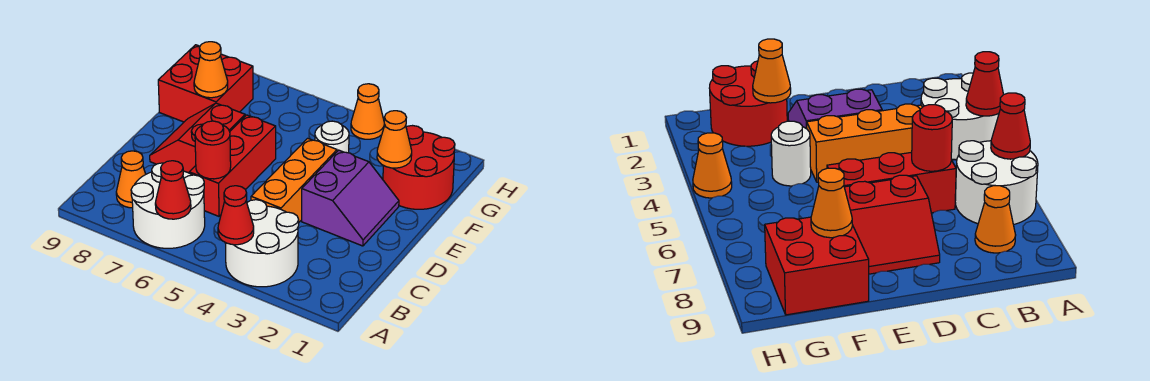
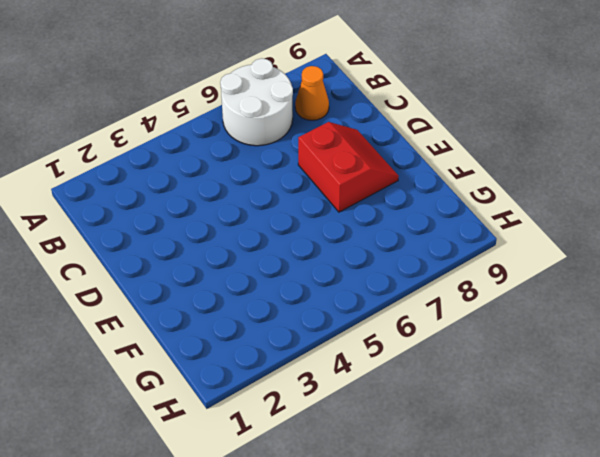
none -> white 2x2 round brick [225,200,299,287]
none -> orange 1x3 brick [251,138,337,222]
none -> red 1x3 brick [189,115,276,216]

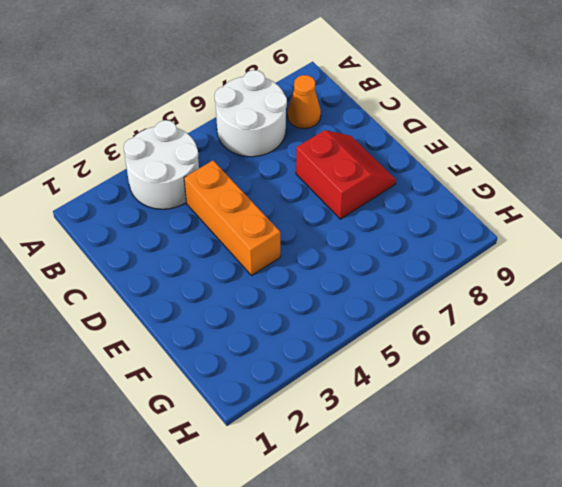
none -> red 1x3 brick [189,115,276,216]
none -> purple 2x2 slope [302,150,399,246]
none -> red 2x2 round brick [383,126,455,209]

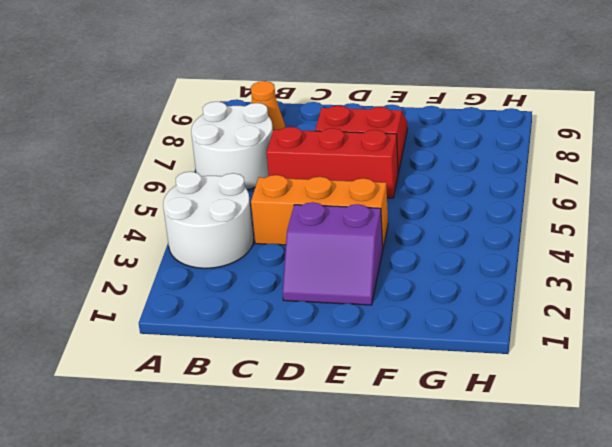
none -> red 2x2 round brick [383,126,455,209]
none -> white 1x1 round brick [315,121,349,153]
none -> red 2x2 brick [158,45,253,122]

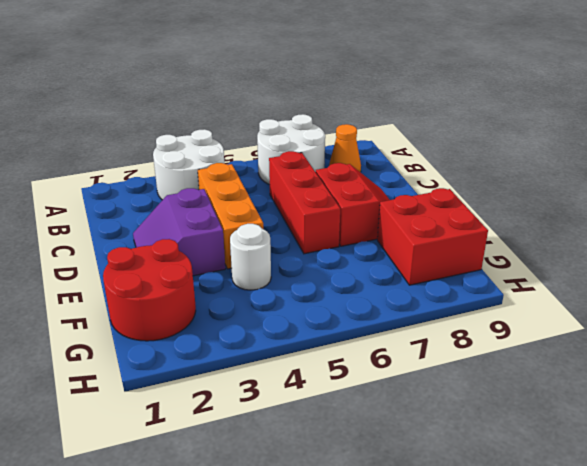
none -> orange 1x1 cone [351,84,384,139]
none -> red 1x1 cone [218,186,254,245]
none -> red 1x1 cone [155,161,191,219]

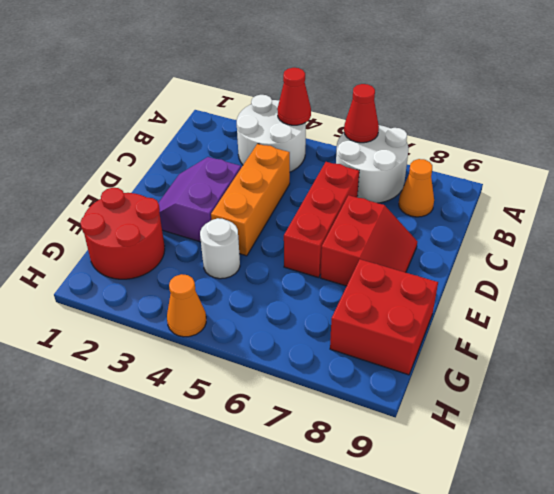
none -> red 1x1 round brick [195,121,231,179]
none -> orange 1x1 cone [377,111,412,168]
none -> orange 1x1 cone [194,42,228,98]

